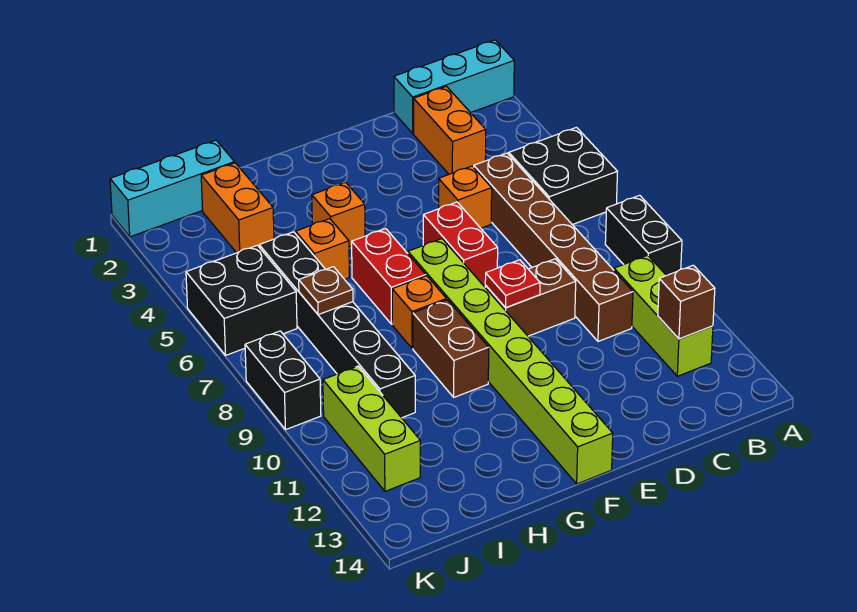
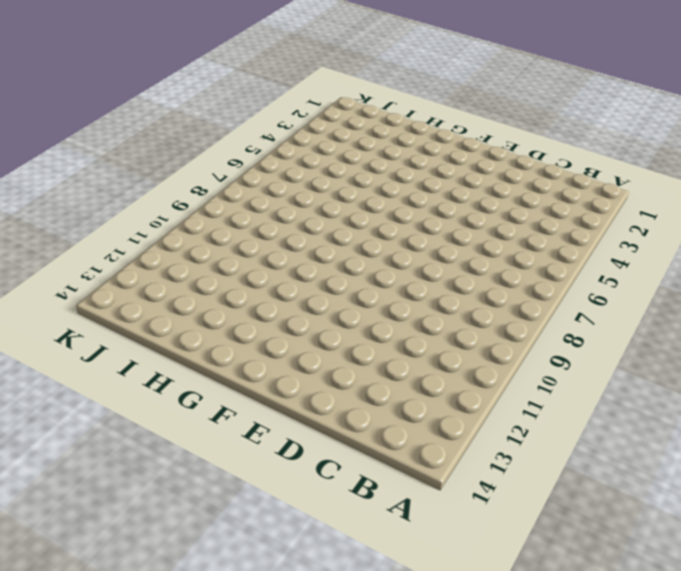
none -> cyan 1x3 brick [394,40,514,133]
none -> black 2x2 brick [509,127,618,225]
none -> black 1x2 brick [605,195,682,276]

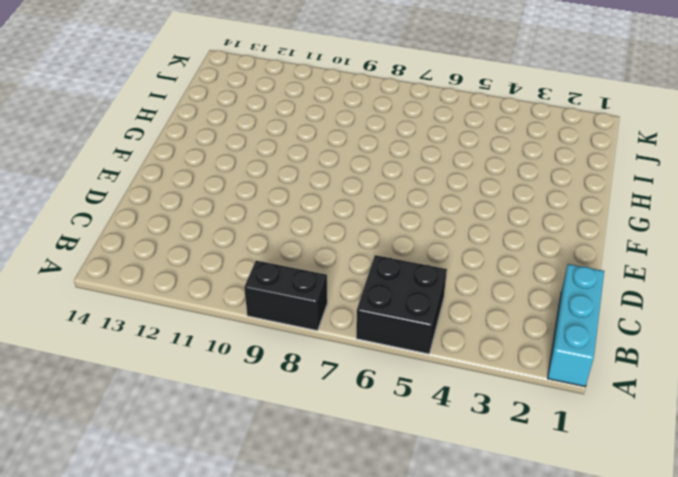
none -> lime 1x3 brick [614,255,713,376]
none -> orange 1x2 brick [414,86,486,174]
none -> brown 1x6 brick [474,153,633,341]

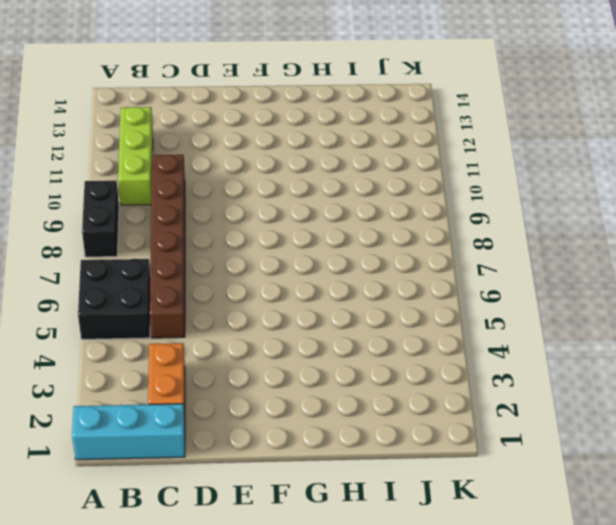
none -> orange 1x1 brick [439,166,492,228]
none -> brown 1x2 brick [485,259,576,336]
none -> red 1x2 brick [423,202,498,287]

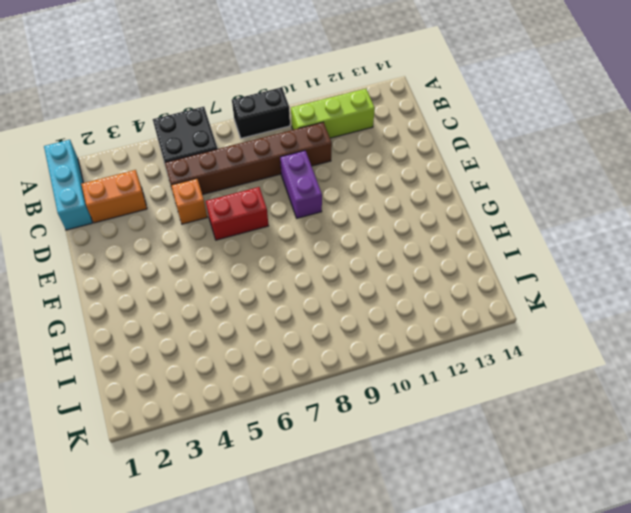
purple 1x2 brick [280,151,322,218] -> brown 1x2 brick [485,259,576,336]
none -> lime 1x8 brick [408,239,613,484]
none -> orange 1x1 brick [312,182,365,247]
none -> red 1x2 brick [352,229,426,324]

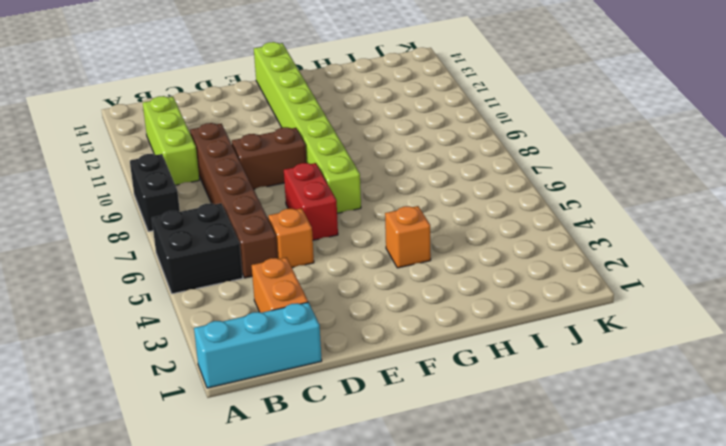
none -> red 1x2 brick [352,229,426,324]
none -> orange 1x1 brick [392,276,447,348]
none -> brown 1x2 brick [413,300,489,397]

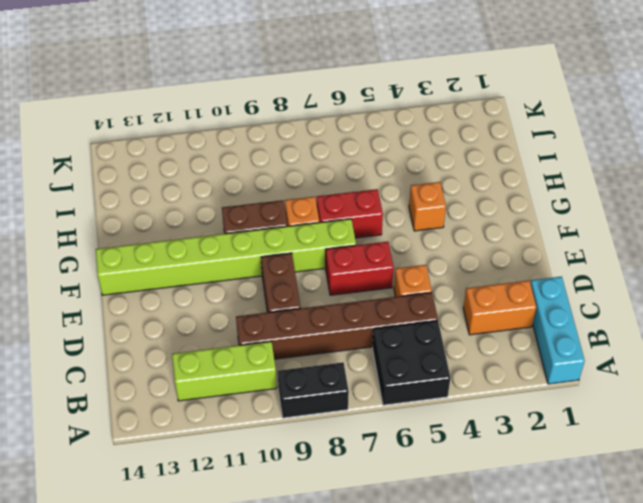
none -> orange 1x1 brick [296,219,349,279]
none -> cyan 1x3 brick [110,140,234,237]
none -> orange 1x2 brick [201,163,274,253]

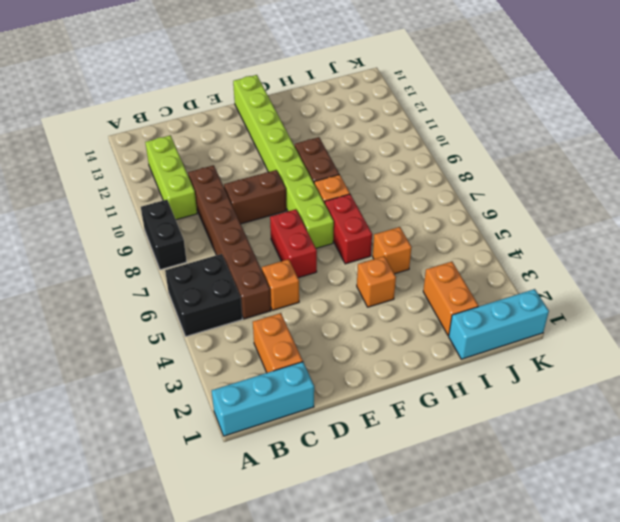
none -> black 1x6 brick [259,232,415,418]
none -> black 2x2 brick [186,245,297,355]
none -> lime 1x3 brick [323,366,420,491]

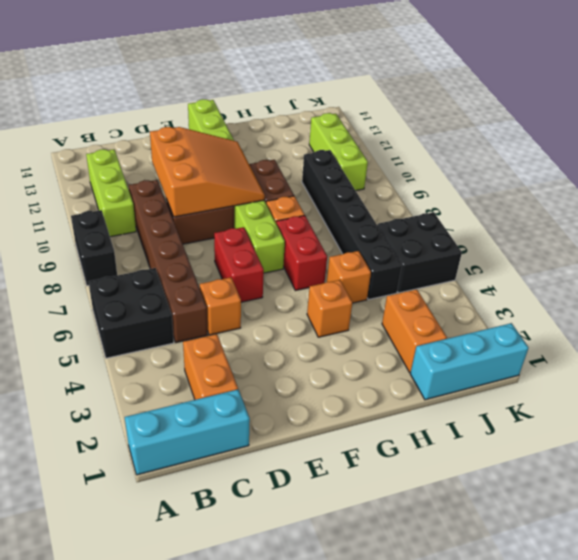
orange 3x3 slope [150,127,265,217] -> red 1x1 plate [485,260,540,308]
none -> black 1x2 brick [245,331,321,430]
none -> brown 1x1 brick [658,265,715,339]
none -> brown 1x1 plate [299,267,353,315]

